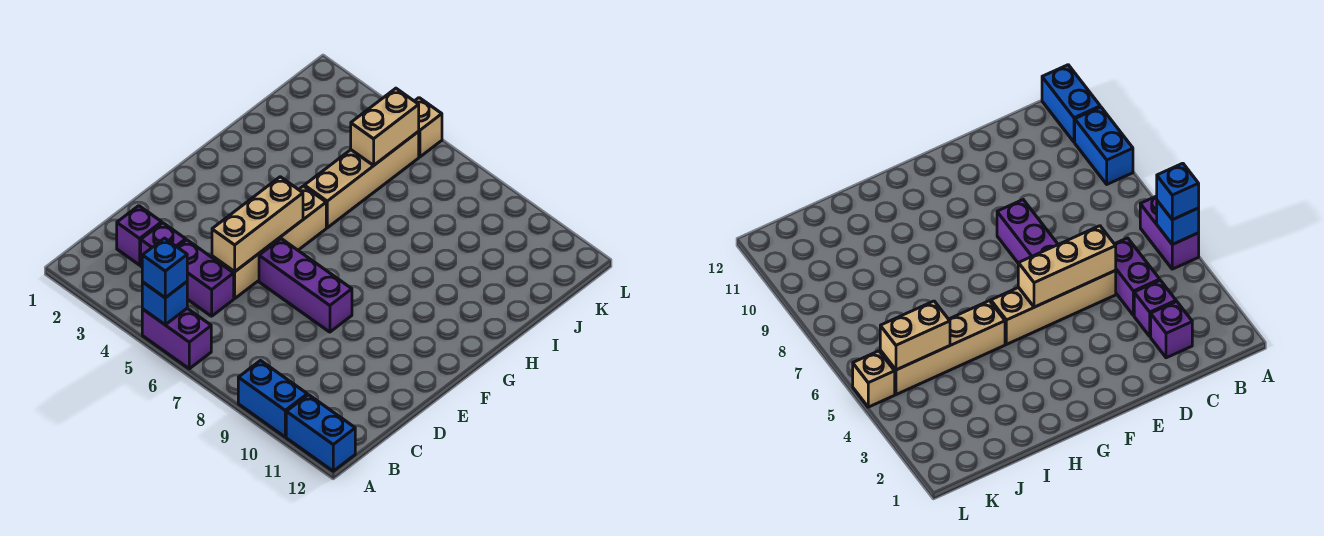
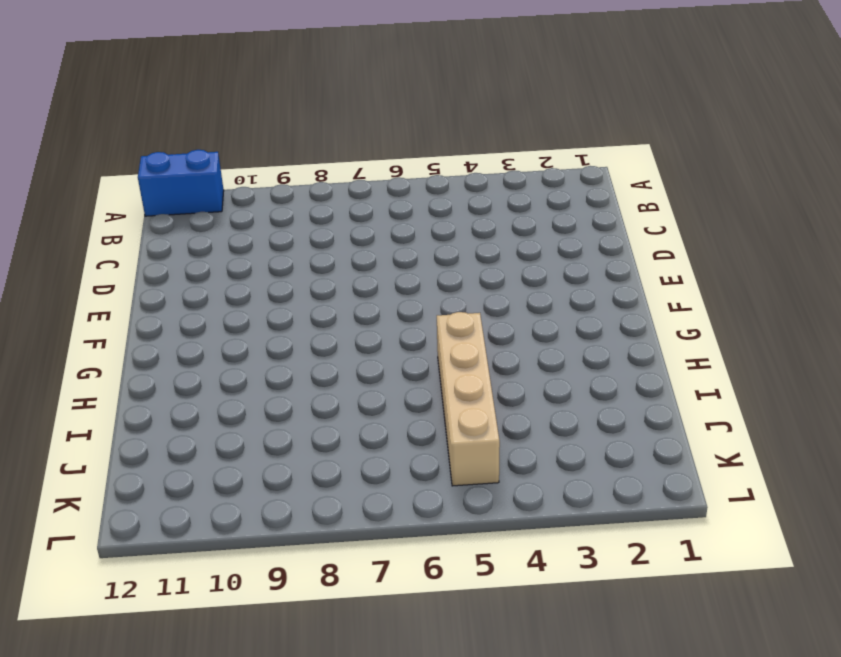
none -> purple 1x2 brick [142,308,211,369]
none -> blue 1x2 brick [238,361,307,437]
none -> purple 1x1 brick [117,206,162,265]

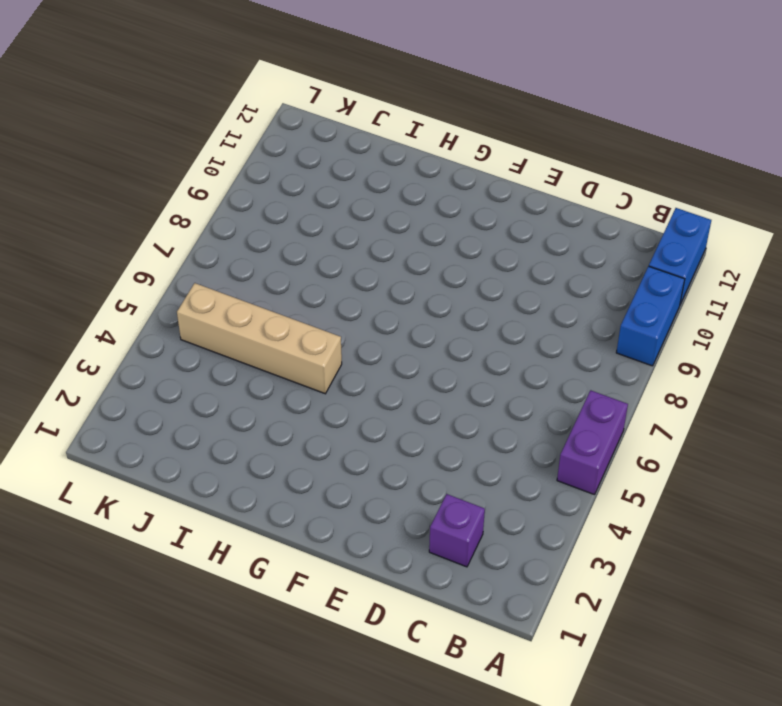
none -> purple 1x1 brick [141,223,186,267]
none -> purple 1x2 brick [178,240,234,316]
none -> tan 1x4 brick [212,186,326,298]

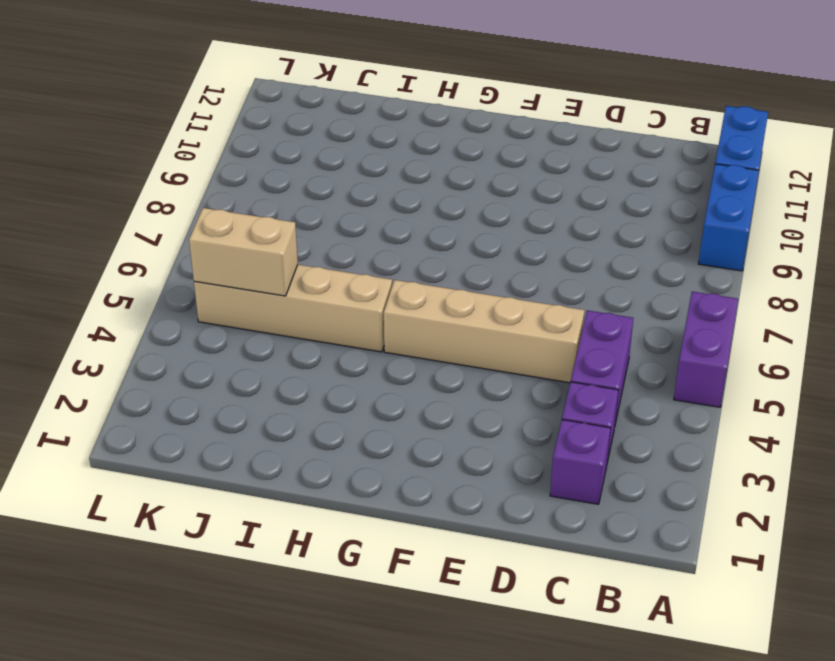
none -> purple 1x3 brick [259,239,352,332]
none -> tan 1x1 brick [415,98,442,157]
none -> blue 1x1 brick [142,282,187,325]

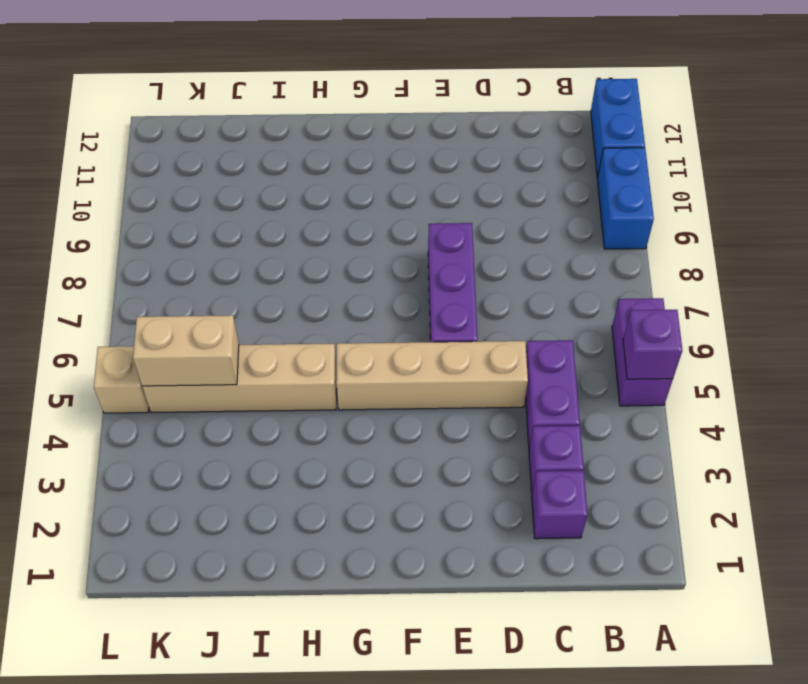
purple 1x1 brick [623,310,682,379] -> blue 1x1 brick [142,282,187,325]
none -> tan 1x3 brick [212,177,303,272]
none -> blue 1x1 brick [142,238,187,298]

